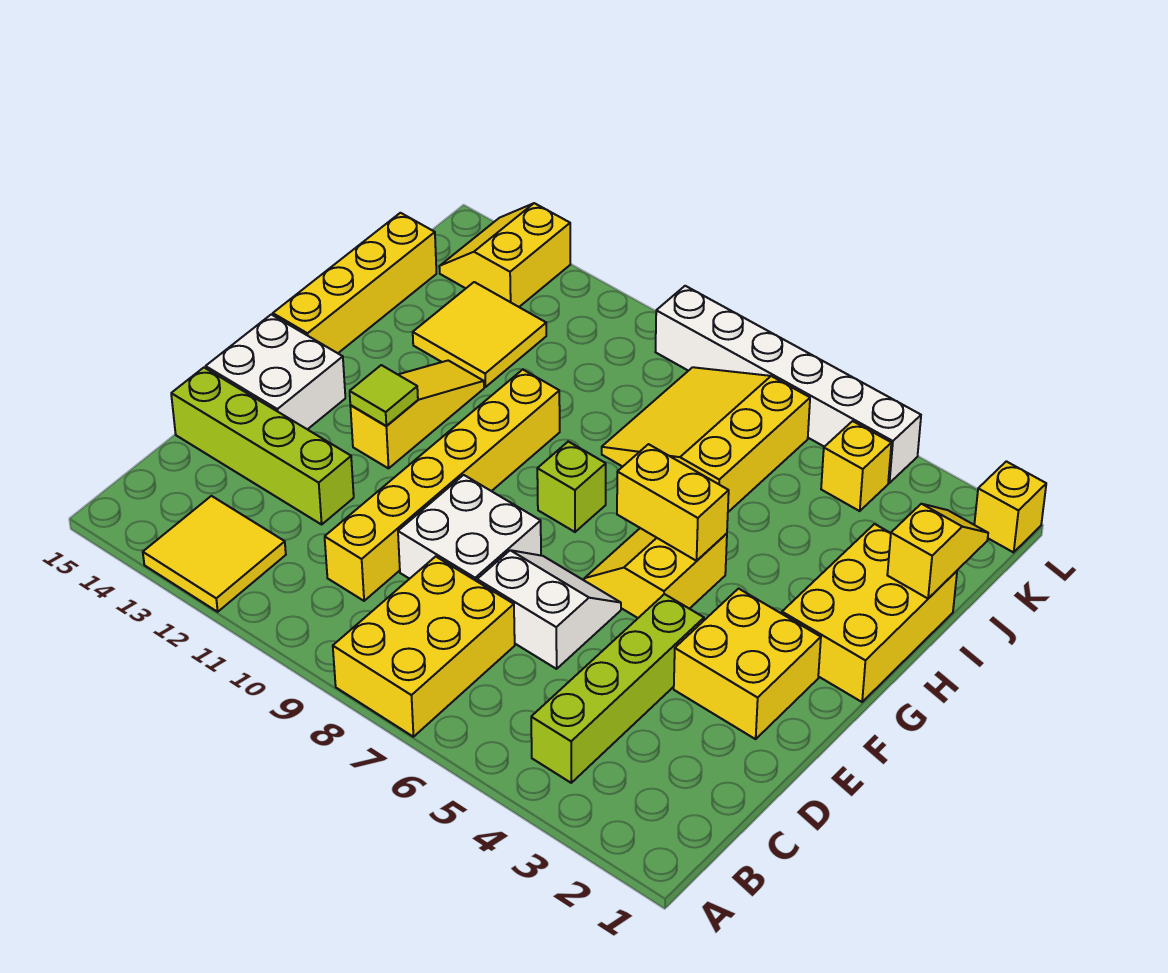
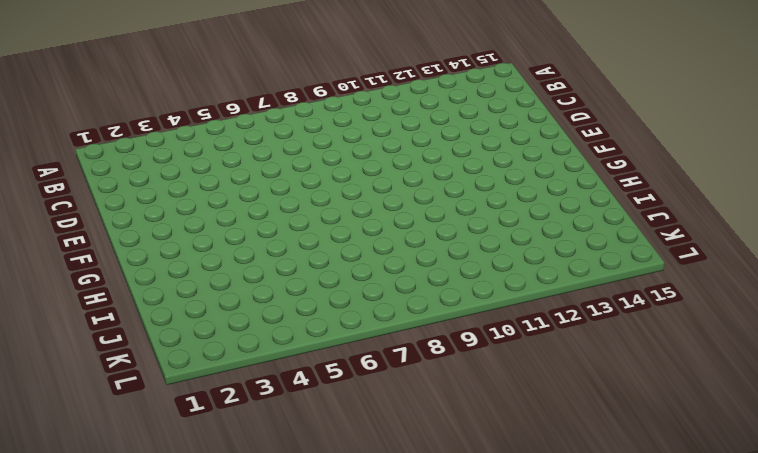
none -> yellow 2x3 brick [333,556,515,737]
none -> yellow 2x2 tile [143,496,286,612]
none -> lime 1x4 brick [531,594,704,783]

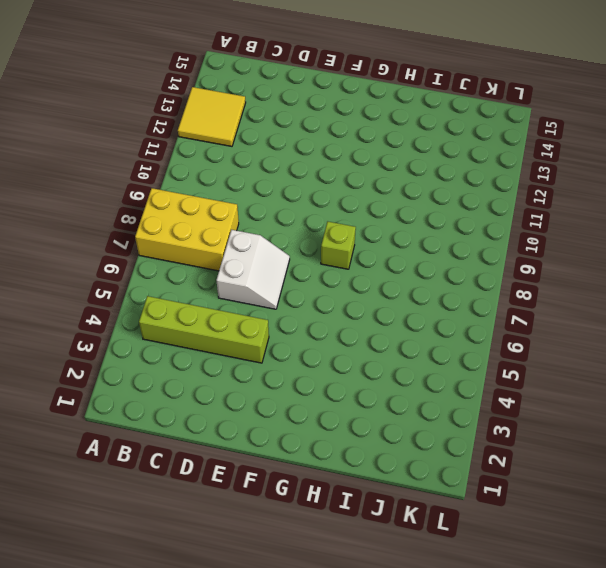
none -> yellow 1x6 brick [325,370,560,601]
none -> white 2x2 brick [398,475,541,581]
none -> lime 1x4 brick [171,368,354,524]

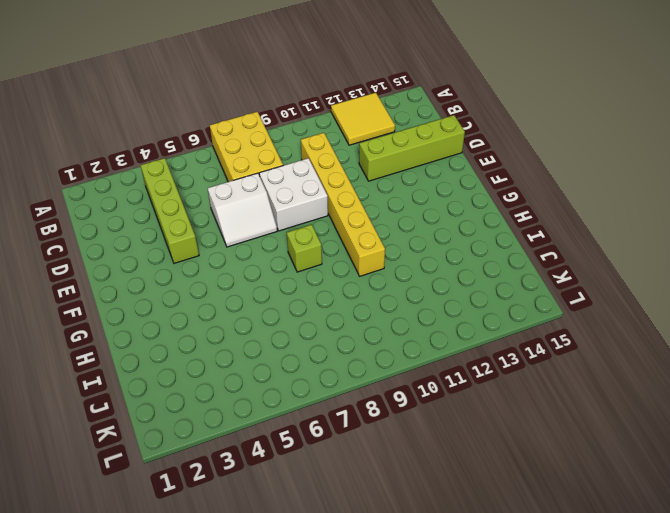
none -> yellow 2x2 brick [674,589,821,739]
none -> white 2x2 brick [206,315,345,429]
none -> yellow 2x2 slope [584,528,727,618]

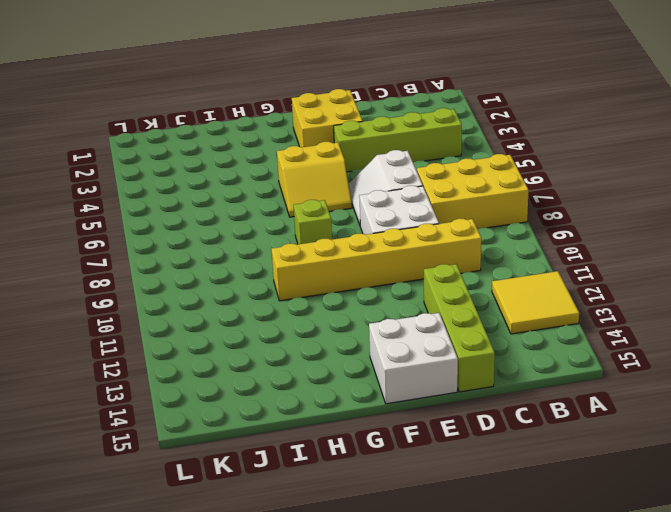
none -> yellow 1x3 slope [350,361,484,468]
none -> yellow 2x3 brick [782,524,957,702]
none -> yellow 1x4 brick [273,213,436,353]

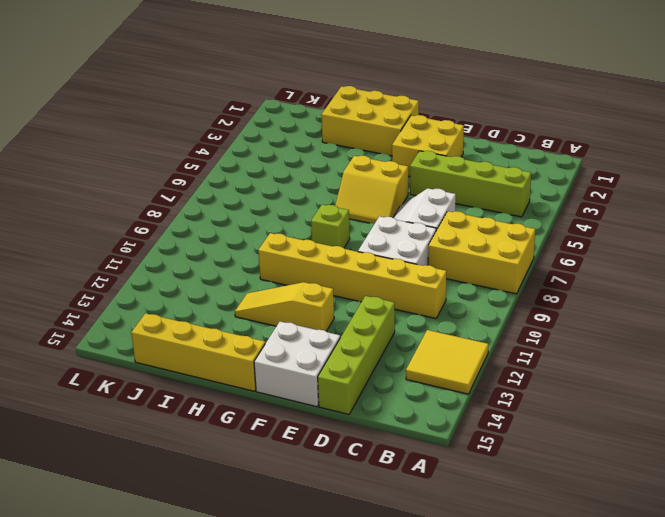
none -> yellow 3x3 slope [602,367,810,512]
none -> yellow 2x2 tile [413,282,546,387]
none -> yellow 1x1 brick [821,421,891,511]

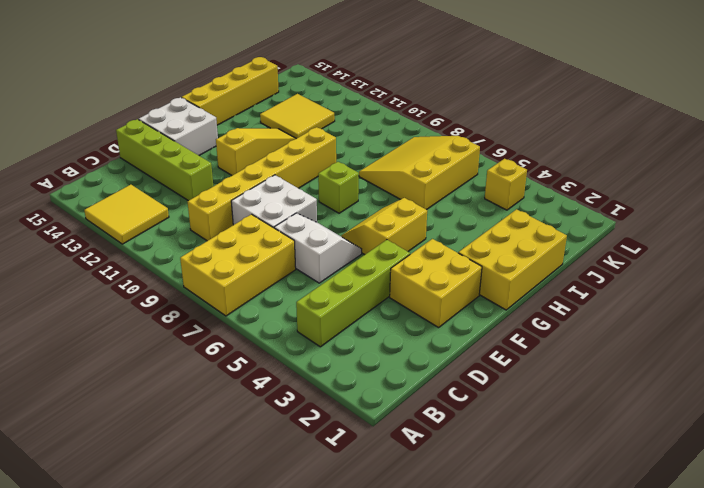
none -> yellow 2x2 slope [439,203,570,307]
none -> yellow 1x1 brick [974,461,1046,552]
none -> white 1x6 brick [656,286,921,483]

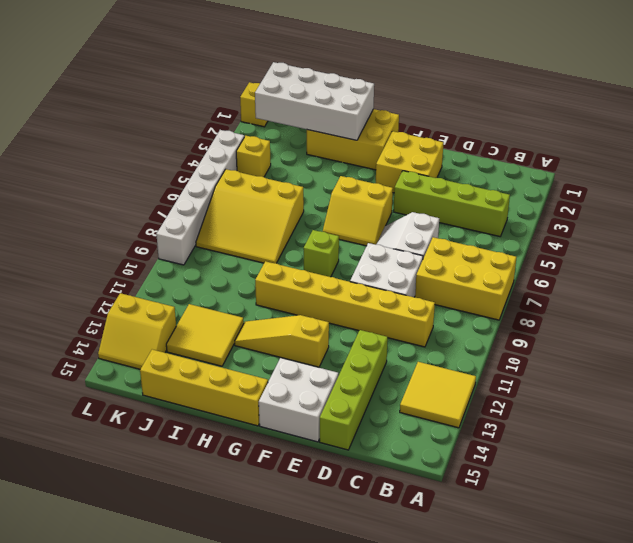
white 2x4 brick [255,62,374,140] -> yellow 1x2 slope [887,504,988,598]
none -> lime 1x1 tile [350,365,418,426]
none -> yellow 1x2 brick [617,444,729,561]

